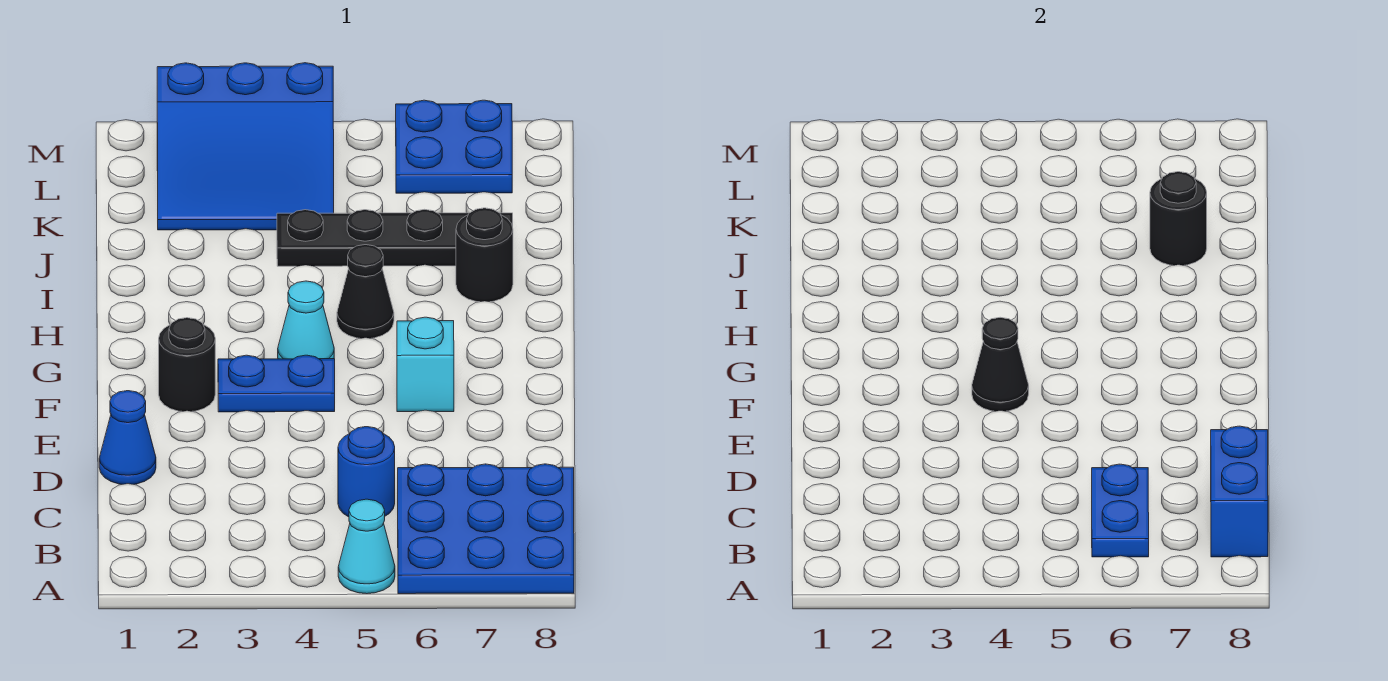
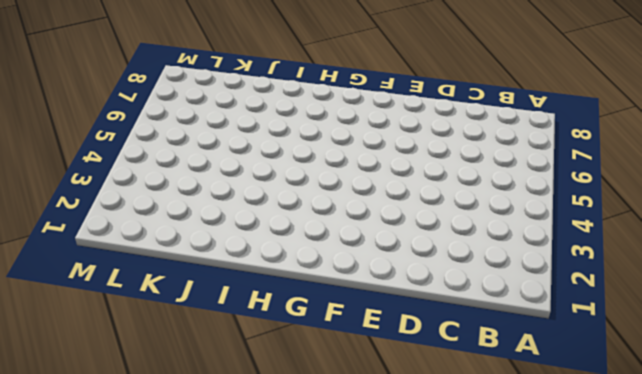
none -> cyan 1x1 cone [338,499,395,594]
none -> blue 3x3 plate [398,464,574,594]
none -> blue 1x1 round brick [338,427,395,517]

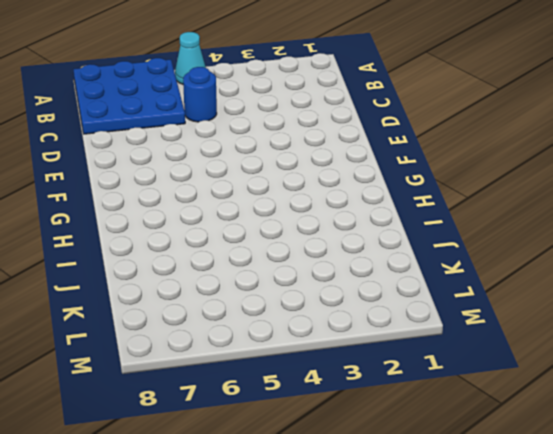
none -> blue 1x1 cone [99,391,156,484]
none -> black 1x1 round brick [159,318,215,411]
none -> blue 1x2 plate [218,355,335,412]

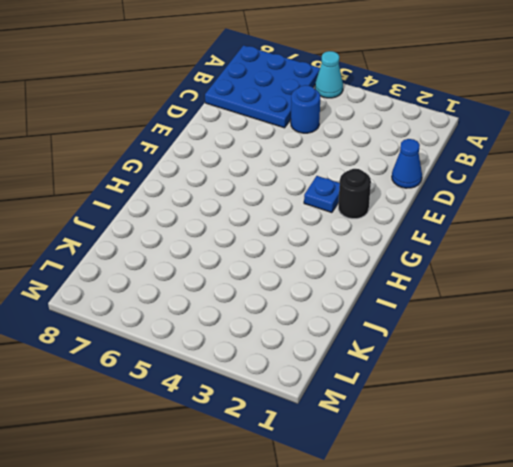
blue 1x1 plate [304,176,340,213] -> blue 1x2 plate [218,355,335,412]
none -> cyan 1x1 brick [397,317,454,412]
none -> cyan 1x1 cone [278,281,334,359]
none -> black 1x1 cone [337,245,394,338]

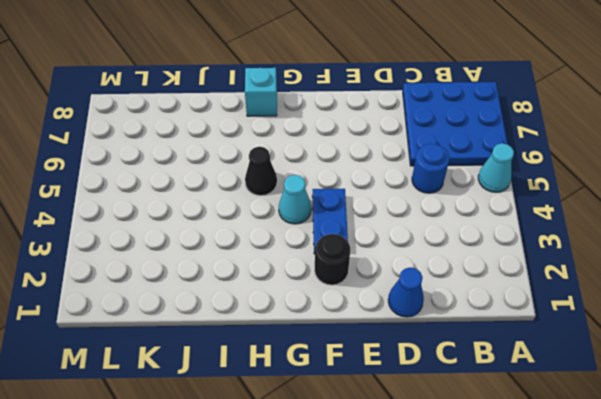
cyan 1x1 brick [245,68,277,116] -> cyan 1x1 brick moved to [397,317,454,412]
none -> black 1x1 round brick [456,208,513,302]
none -> black 1x4 plate [277,209,513,266]
none -> blue 3x3 slope [157,63,334,230]

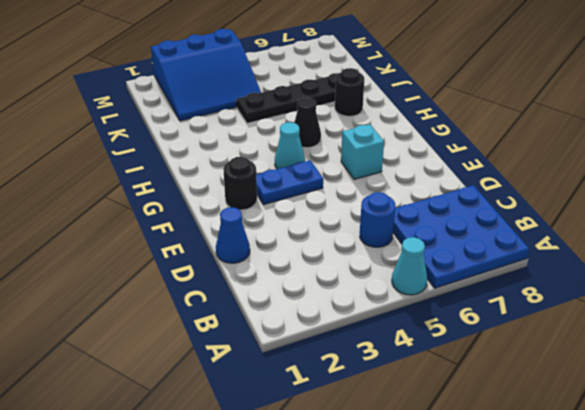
none -> blue 2x2 plate [396,100,512,193]
none -> blue 1x2 plate [1092,464,1149,557]
none -> blue 1x2 brick [1211,426,1268,557]

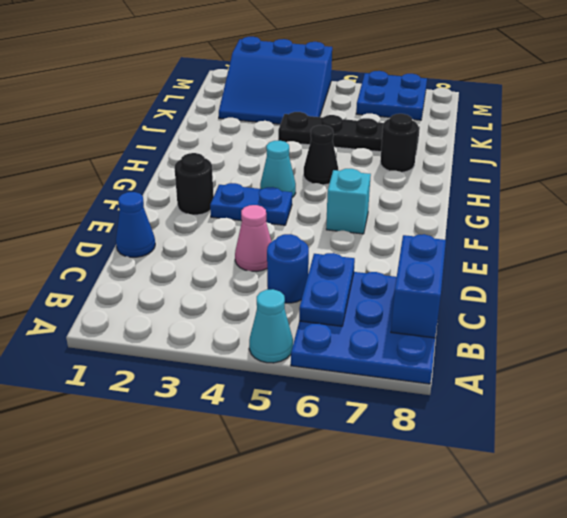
pink 1x1 cone [235,205,271,271] -> none
none -> black 1x1 cone [972,317,1029,411]
none -> black 1x1 round brick [1150,172,1207,265]

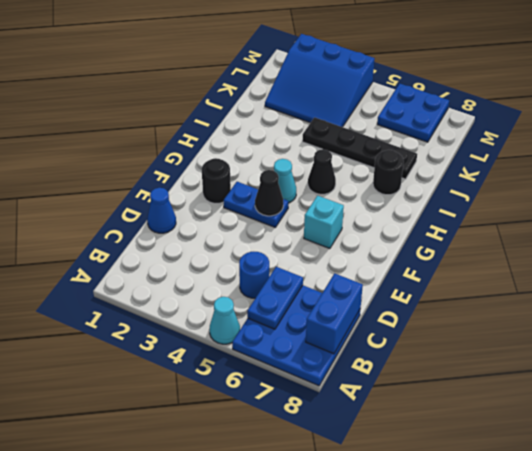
none -> black 1x1 round brick [1150,172,1207,265]

